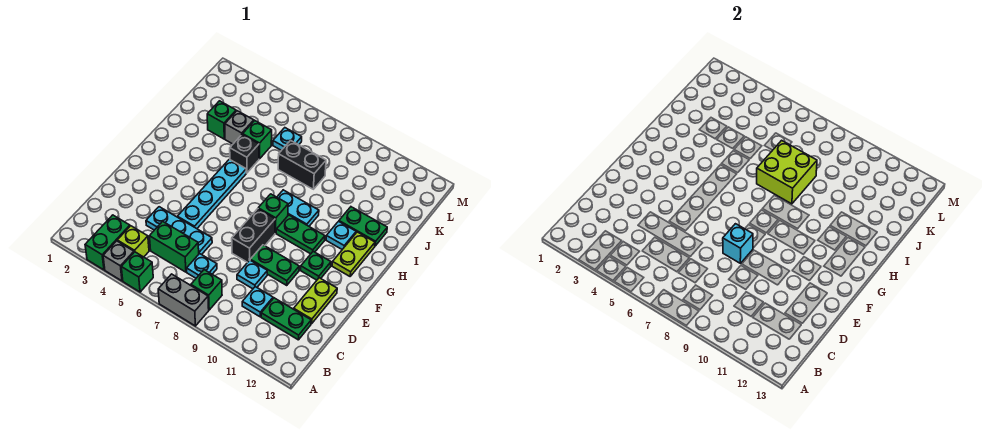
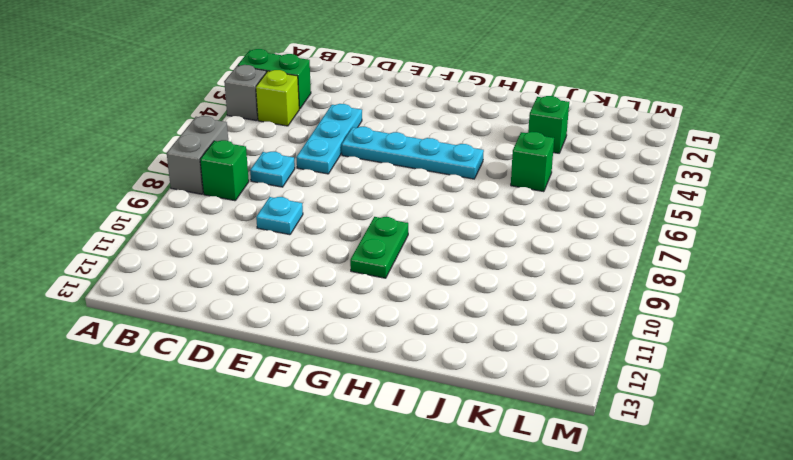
none -> green 1x1 brick [121,252,153,292]
none -> green 1x2 brick [149,221,199,272]
none -> cyan 1x1 plate [242,287,273,317]
none -> green 1x2 plate [261,298,311,340]

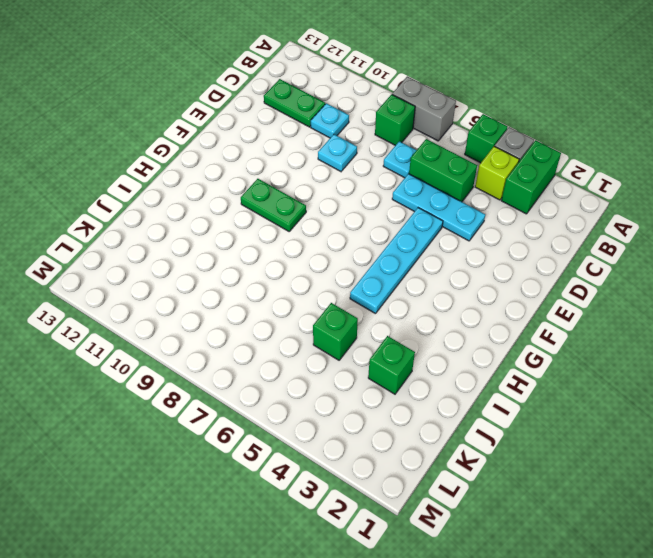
none -> lime 1x2 plate [294,278,337,324]
none -> black 1x2 brick [232,209,275,263]
none -> green 1x2 plate [250,245,299,285]
none -> green 1x1 plate [301,251,331,280]

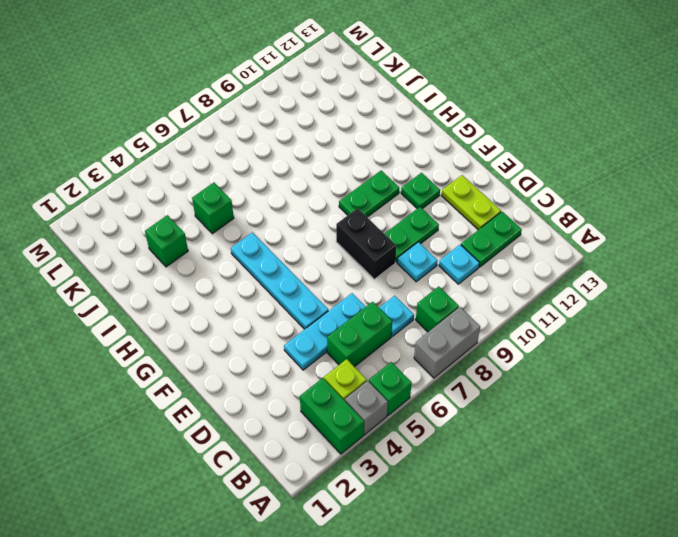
none -> green 1x1 brick [258,194,288,233]
none -> lime 1x2 plate [332,232,375,276]
none -> cyan 1x2 plate [277,190,319,226]
none -> cyan 1x1 plate [326,221,356,249]

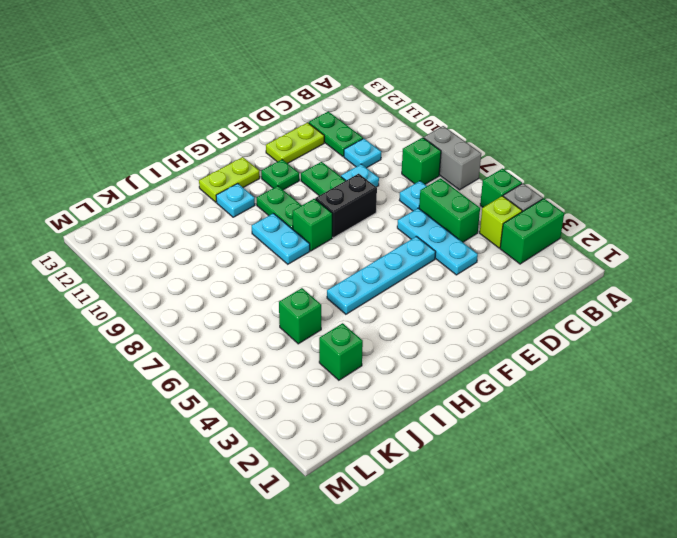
none -> black 1x1 brick [230,134,259,173]
none -> green 1x2 plate [339,207,387,246]
none -> grey 1x1 brick [225,111,254,144]
none -> black 1x2 brick [278,140,326,189]

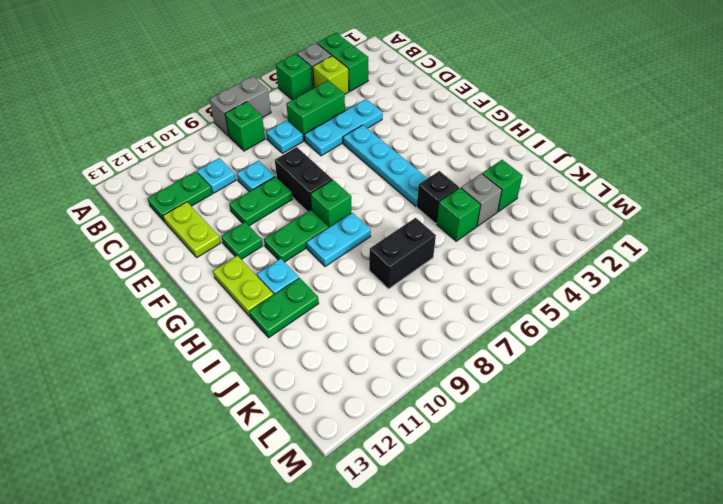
none -> cyan 1x1 plate [273,128,302,150]
none -> cyan 1x1 brick [723,224,753,263]
none -> lime 2x2 brick [757,140,817,204]

